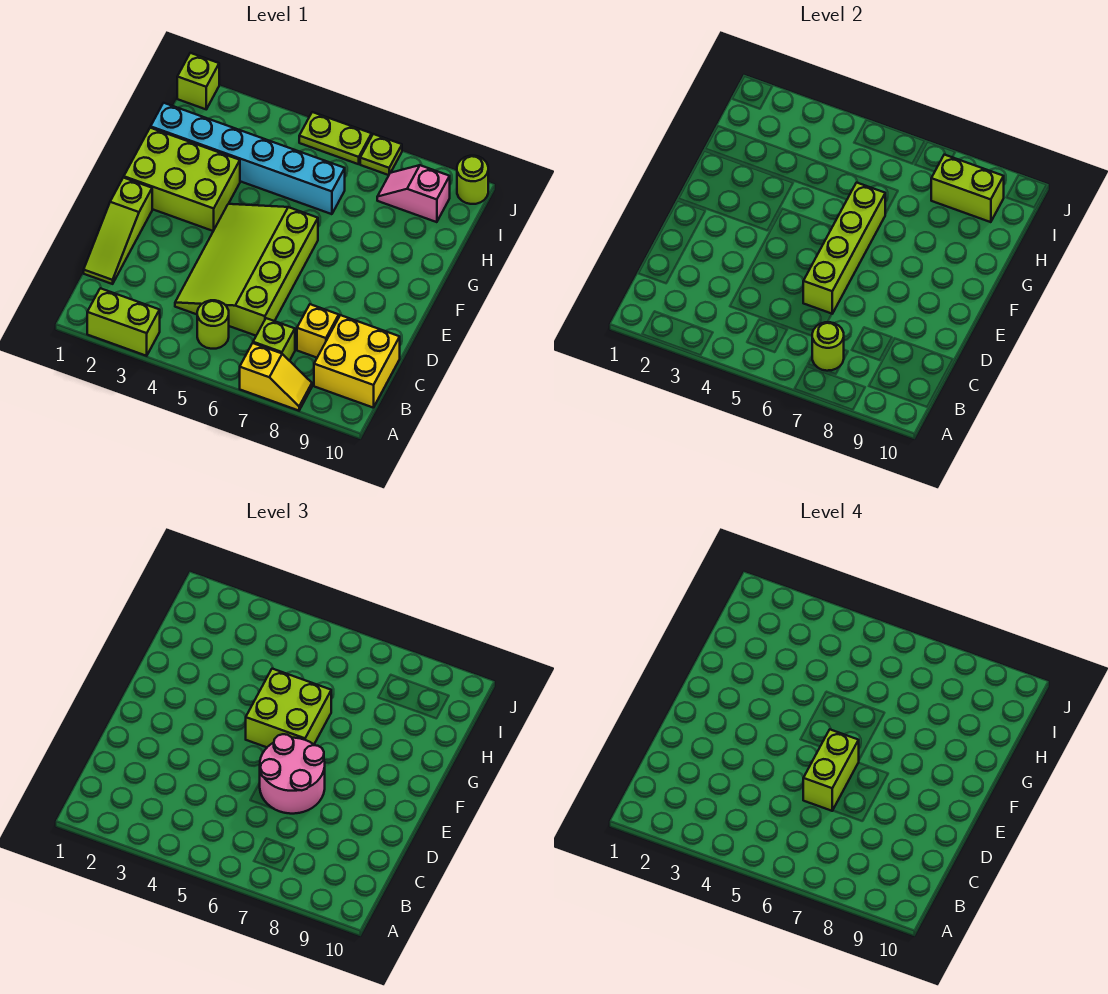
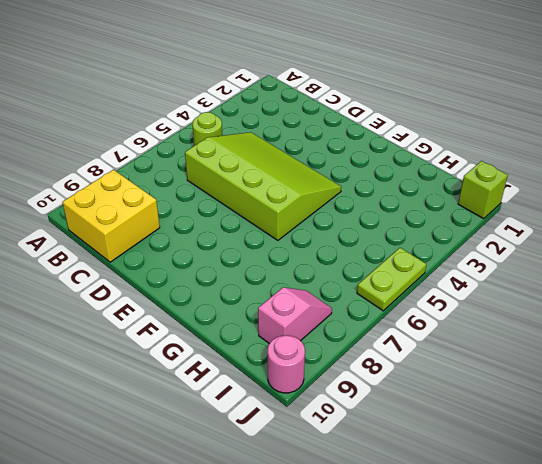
pink 1x1 round brick [268,335,305,393] -> lime 1x1 round brick [457,156,488,204]
none -> lime 1x2 brick [87,288,160,356]
none -> yellow 1x2 slope [240,343,312,411]
none -> lime 1x1 brick [253,318,295,361]

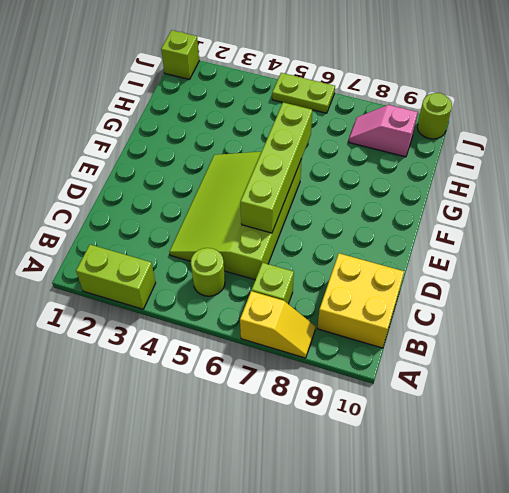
none -> lime 1x3 slope [84,177,152,284]
none -> yellow 1x1 brick [297,304,339,358]
none -> lime 2x3 brick [124,128,240,231]

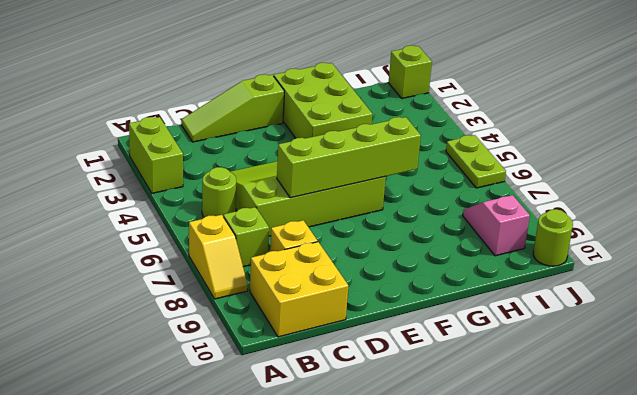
none -> cyan 1x6 brick [151,103,345,214]
none -> lime 1x1 plate [360,134,402,175]
none -> lime 1x1 round brick [812,322,844,371]

